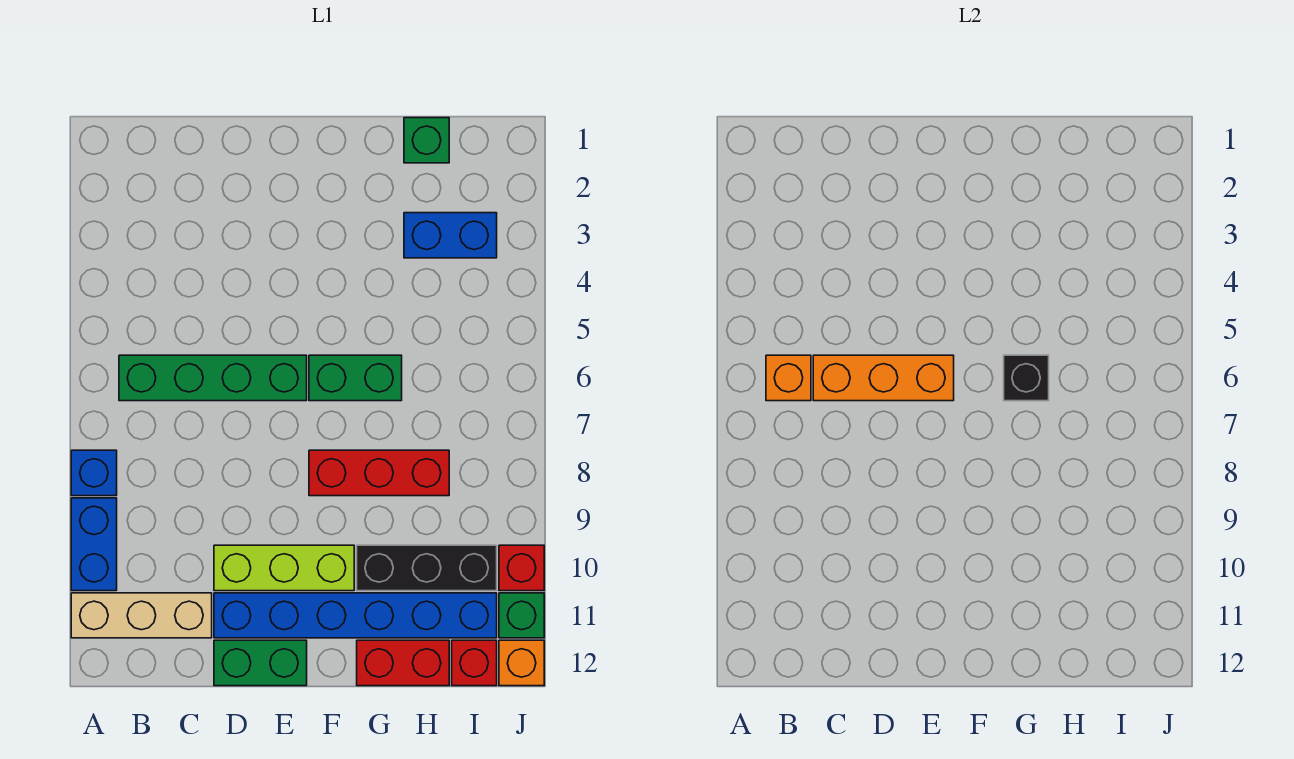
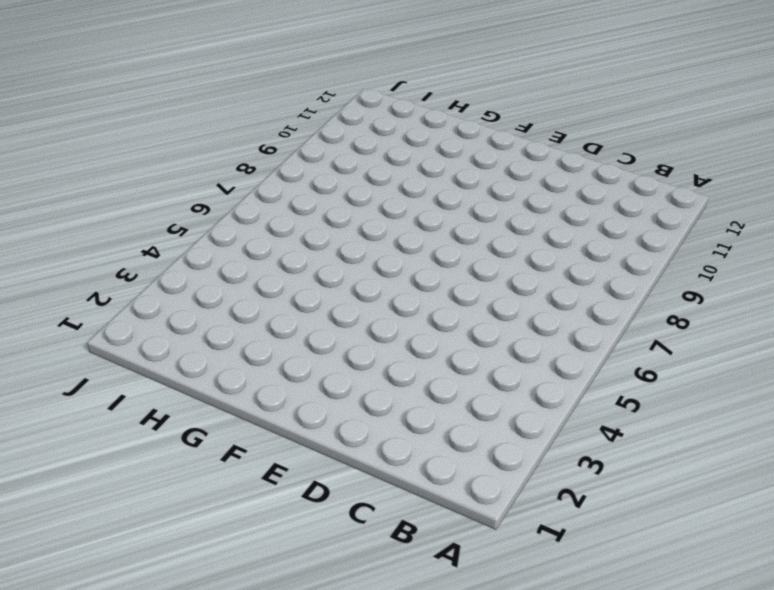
none -> blue 1x1 brick [71,450,117,496]
none -> blue 1x2 brick [71,498,117,591]
none -> tan 1x3 brick [71,593,212,638]

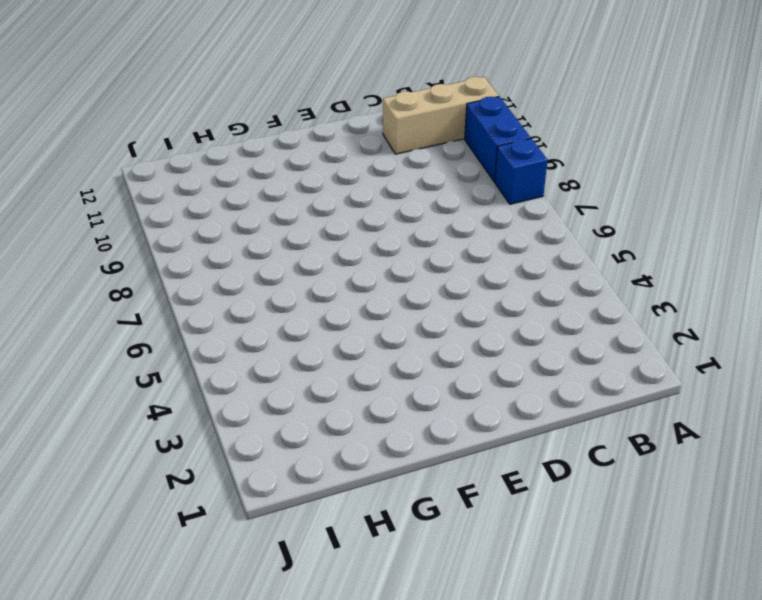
none -> green 1x4 brick [119,355,307,401]
none -> lime 1x3 brick [214,545,354,591]
none -> blue 1x6 brick [214,593,497,638]

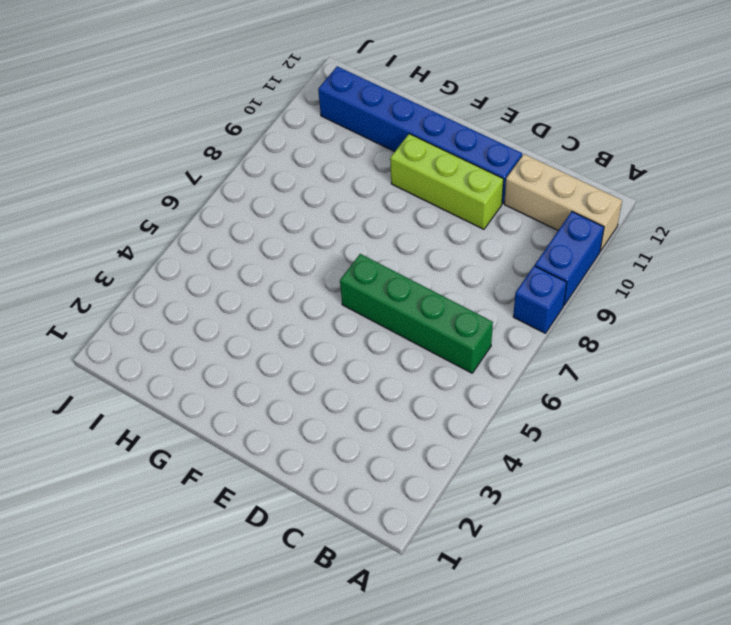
none -> green 1x2 brick [214,640,307,686]
none -> green 1x2 brick [309,355,402,401]
none -> red 1x3 brick [309,450,449,496]

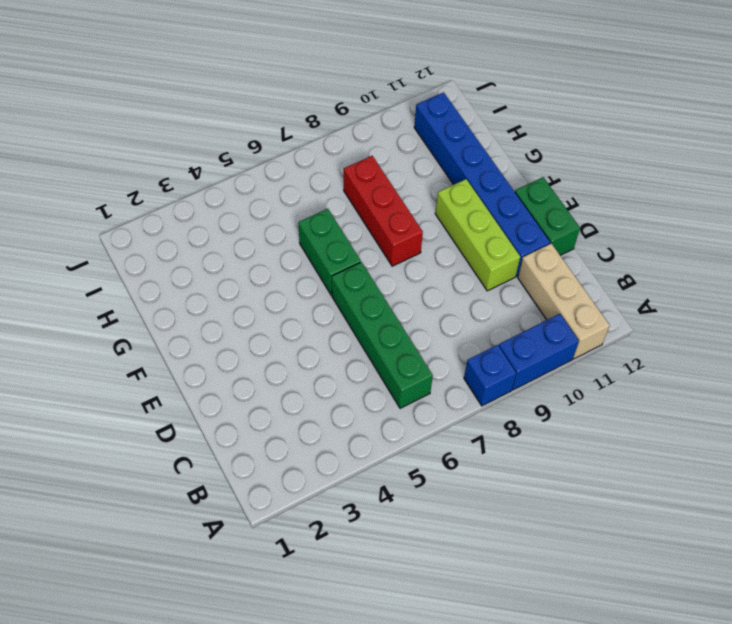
none -> black 1x3 brick [357,545,497,591]
none -> red 1x2 brick [357,640,449,686]
none -> green 1x1 brick [404,118,449,163]

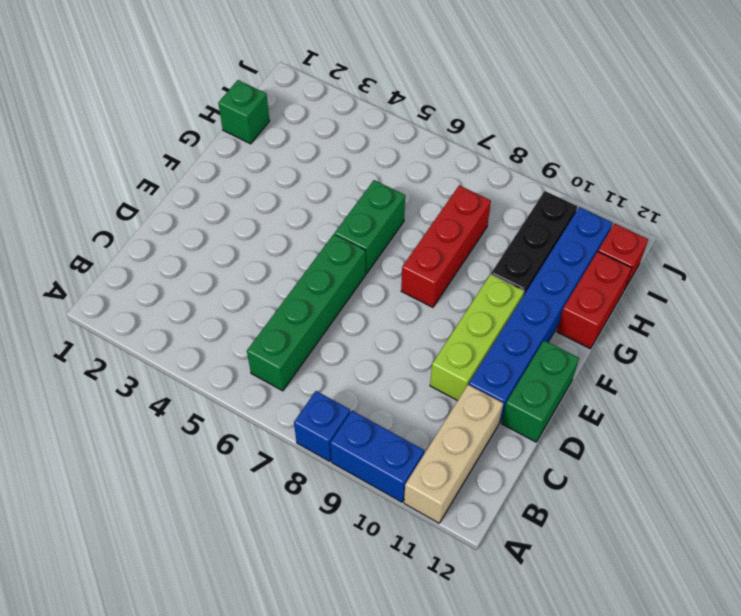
none -> blue 1x2 brick [404,213,497,258]
none -> red 1x1 brick [499,545,544,591]
none -> green 1x1 brick [499,593,544,638]

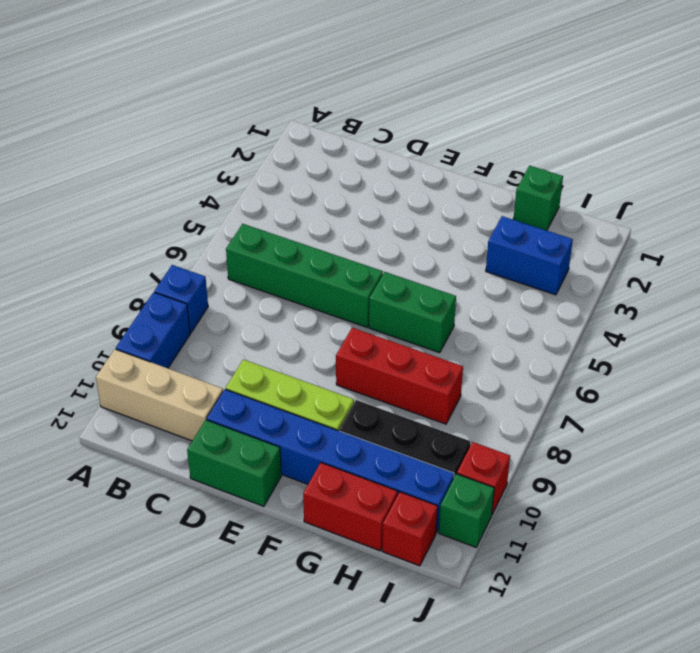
none -> orange 1x1 brick [499,640,544,686]
none -> orange 1x1 brick [766,355,811,401]
none -> orange 1x3 brick [813,355,954,401]

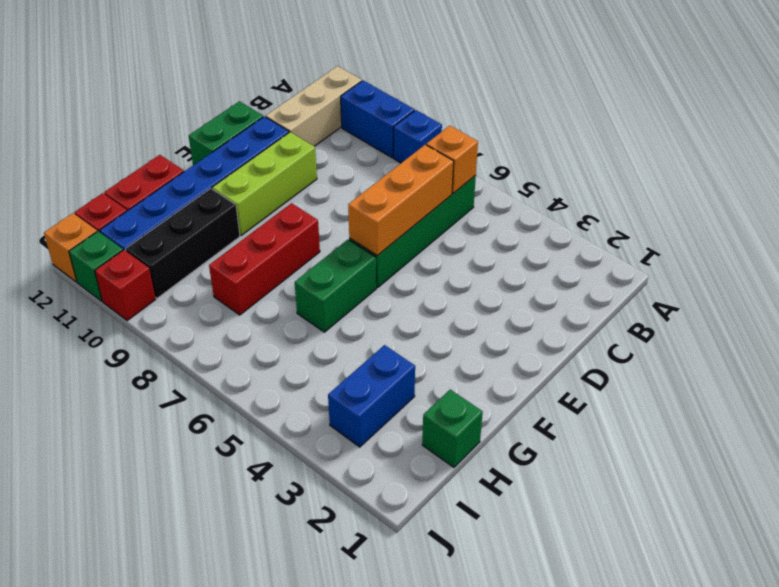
none -> black 1x1 brick [1004,355,1049,401]

